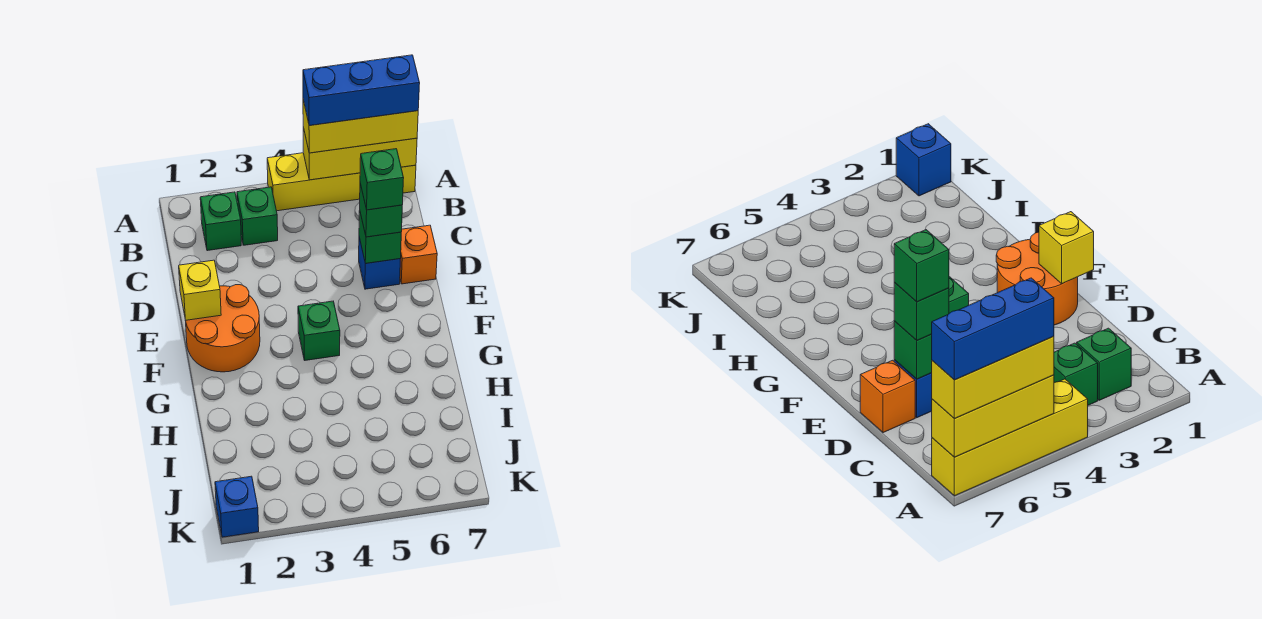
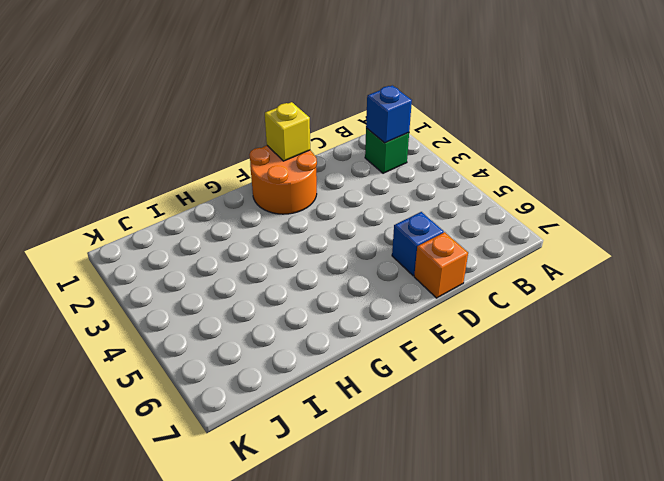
blue 1x1 brick [366,85,412,143] -> blue 1x1 brick moved to [215,476,259,537]
none -> yellow 1x4 brick [267,153,416,211]
none -> green 1x1 brick [237,187,278,245]
none -> green 1x1 brick [298,301,340,360]

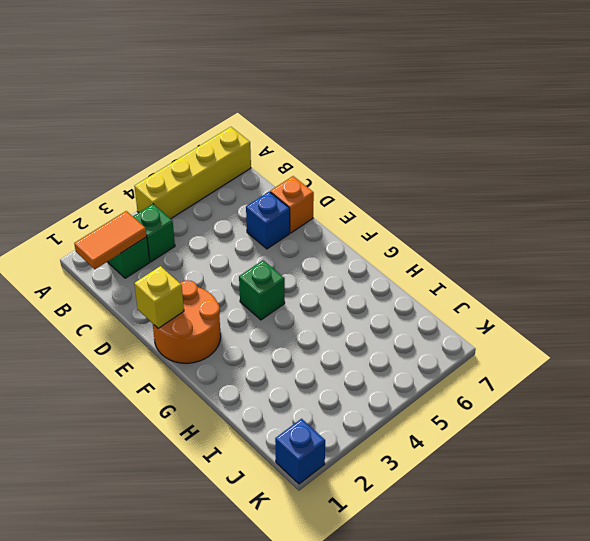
orange 1x2 tile [74,211,147,269] -> none
none -> yellow 1x3 brick [303,127,417,180]
none -> green 1x1 brick [359,210,401,263]
none -> yellow 1x3 brick [303,100,418,153]

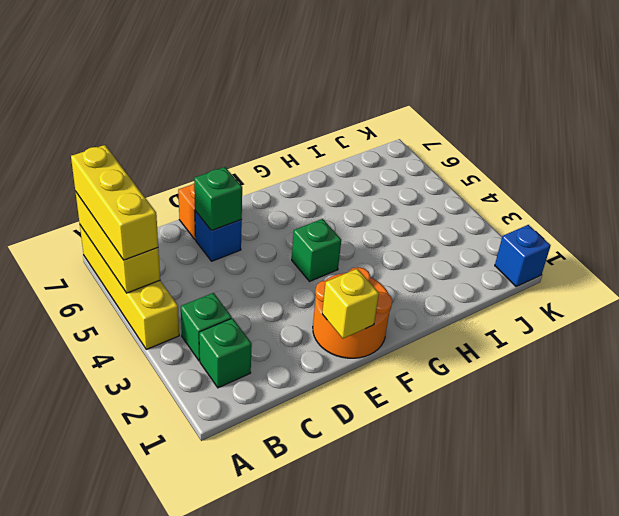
none -> green 1x1 brick [360,183,402,237]
none -> blue 1x3 brick [303,55,420,126]
none -> green 1x1 brick [360,149,404,210]

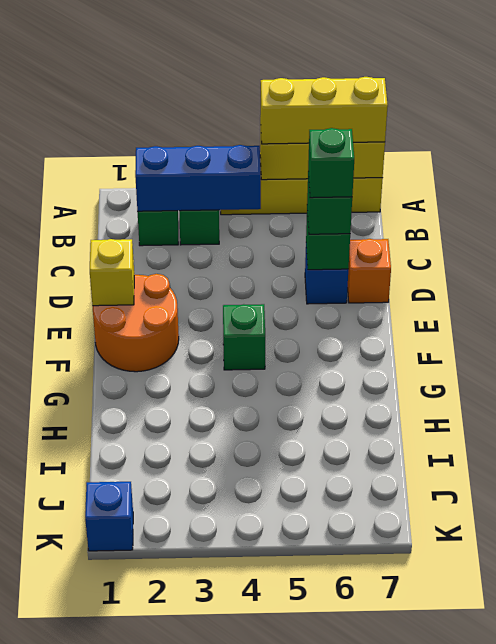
blue 1x3 brick [135,145,261,211] -> blue 1x3 brick moved to [303,55,420,126]

